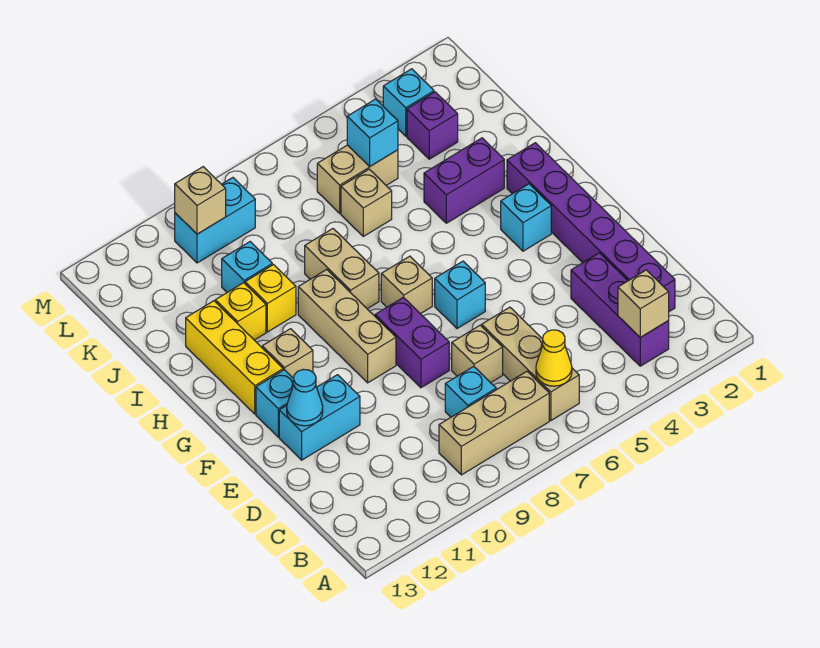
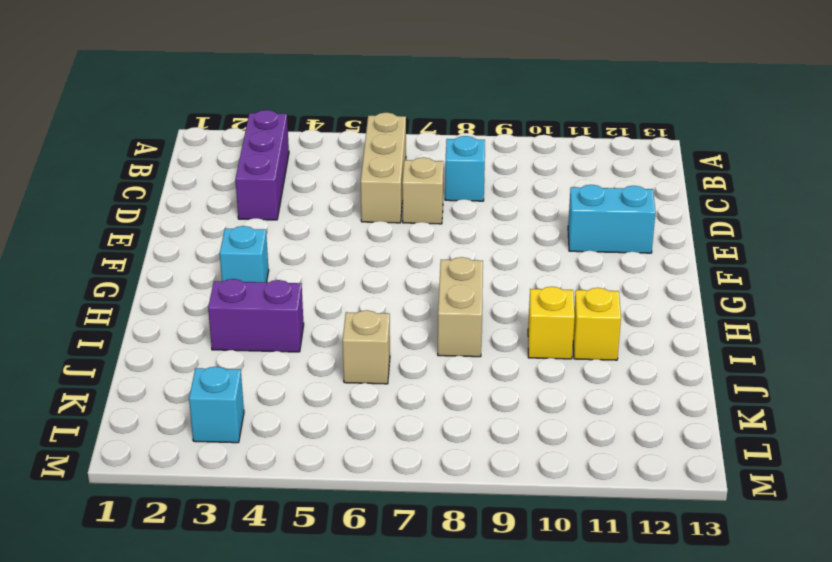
none -> tan 1x3 brick [439,371,549,475]
none -> purple 1x6 brick [507,143,675,311]
none -> purple 1x2 brick [375,297,449,388]
none -> cyan 1x1 brick [435,261,485,329]

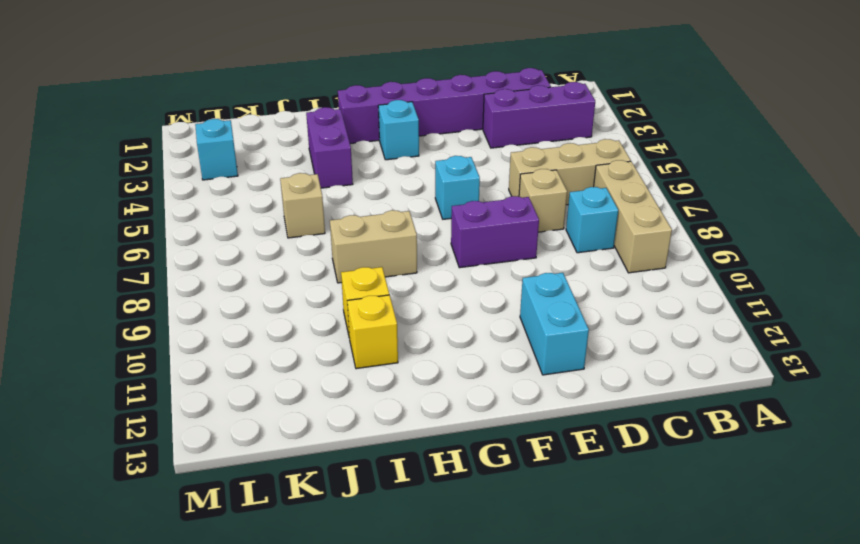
none -> tan 1x3 brick [298,269,396,383]
none -> cyan 1x1 brick [256,370,293,437]
none -> tan 1x1 brick [381,256,432,314]
none -> tan 1x1 brick [262,329,313,379]

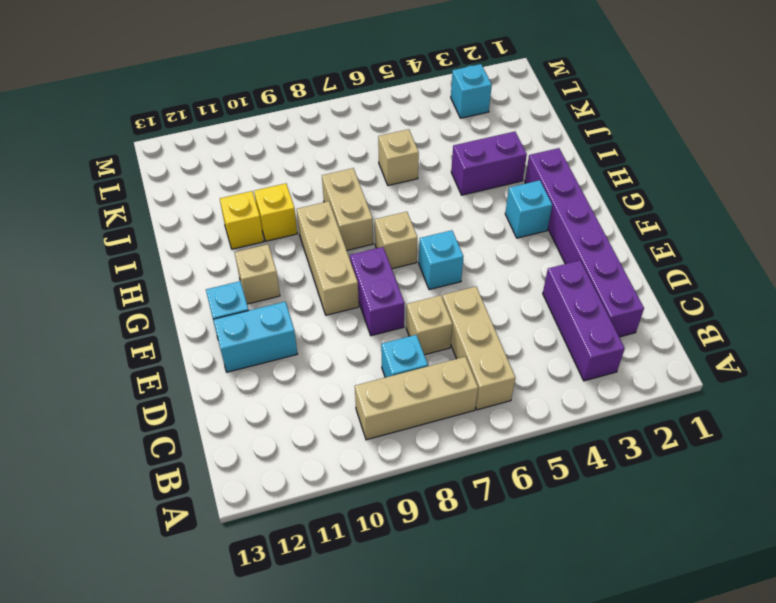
none -> yellow 1x3 brick [186,301,283,414]
none -> cyan 1x1 brick [222,242,272,292]
none -> purple 1x1 brick [407,92,458,159]
none -> tan 1x2 brick [317,145,398,213]

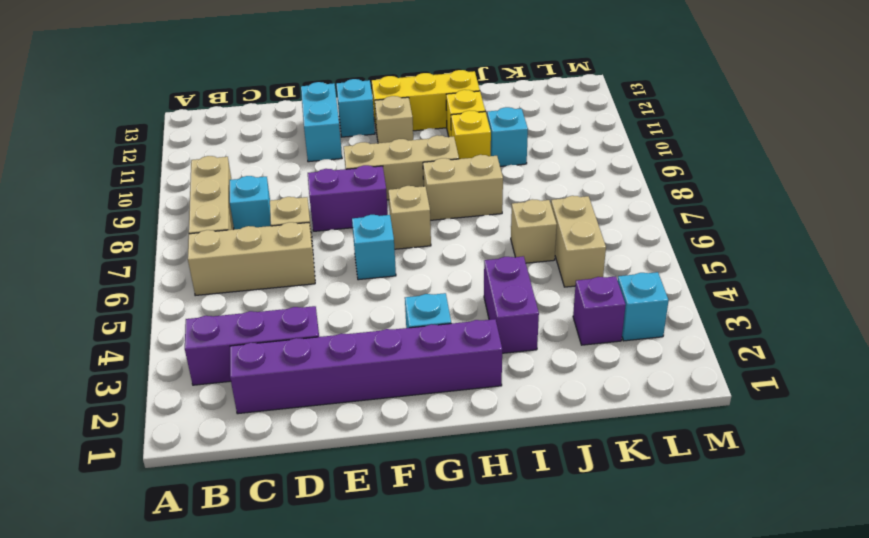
none -> cyan 1x2 brick [175,178,255,263]
none -> tan 1x1 brick [618,270,669,337]
none -> yellow 1x1 cone [536,330,572,386]
none -> cyan 1x1 cone [287,369,323,426]

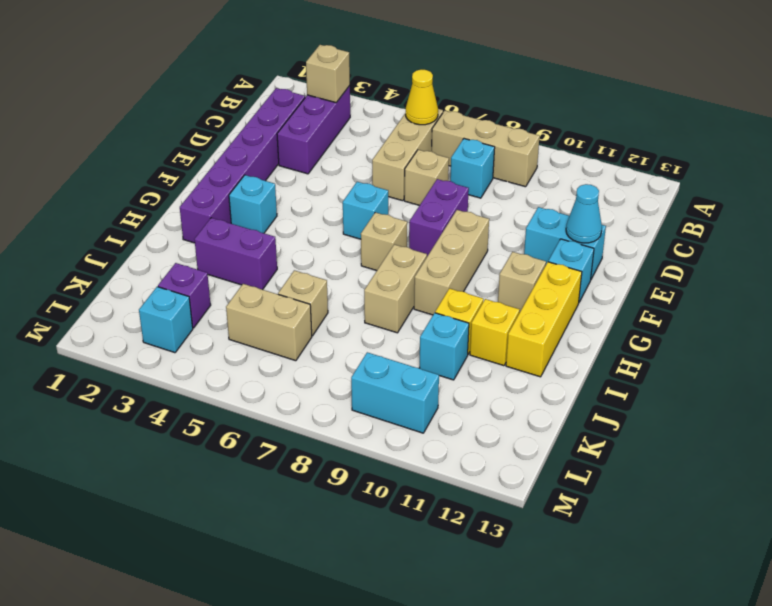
none -> cyan 1x1 brick [347,99,398,166]
none -> tan 1x1 brick [175,167,226,234]

